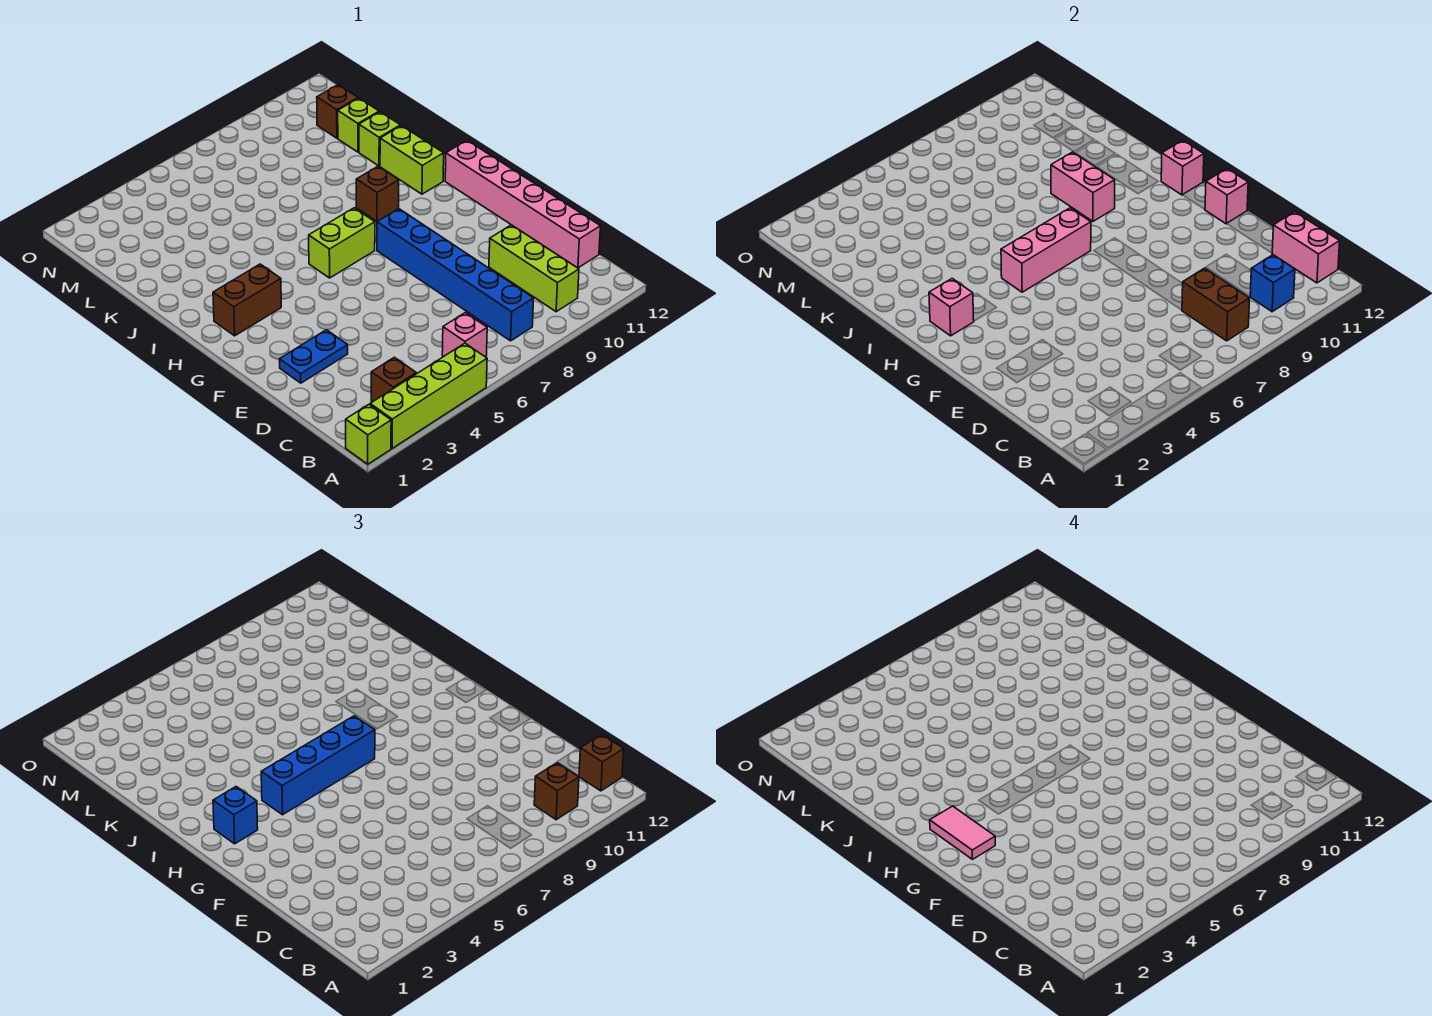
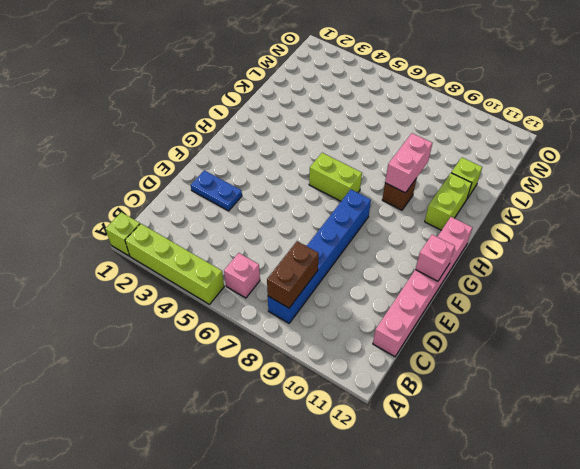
none -> brown 1x1 brick [371,357,416,402]
none -> lime 1x3 brick [489,225,579,312]
none -> brown 1x2 brick [213,264,281,336]

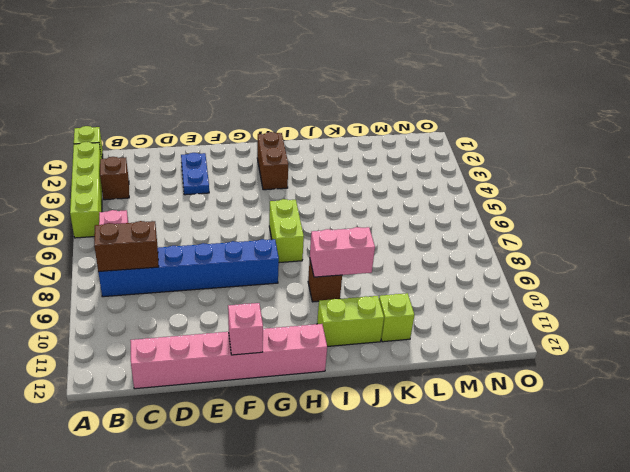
none -> lime 1x3 brick [489,225,579,312]
none -> lime 1x1 brick [338,98,379,152]
none -> brown 1x1 brick [317,85,358,138]

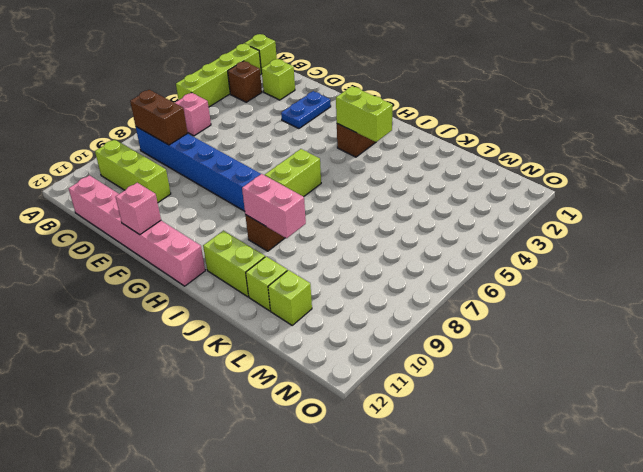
lime 1x1 brick [261,59,295,100] -> none
lime 1x2 brick [336,86,392,142] -> none
none -> brown 1x1 brick [317,85,358,138]
none -> blue 1x1 brick [1250,255,1295,312]
none -> pink 1x2 brick [1272,212,1340,283]

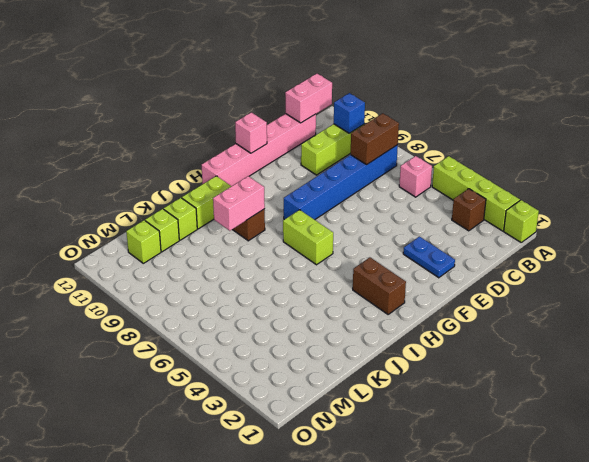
lime 1x1 brick [126,220,161,263] -> brown 1x1 brick [317,85,358,138]
none -> pink 1x1 brick [929,279,974,336]
none -> pink 1x3 brick [1001,208,1091,292]
none -> pink 1x1 brick [1161,141,1204,195]

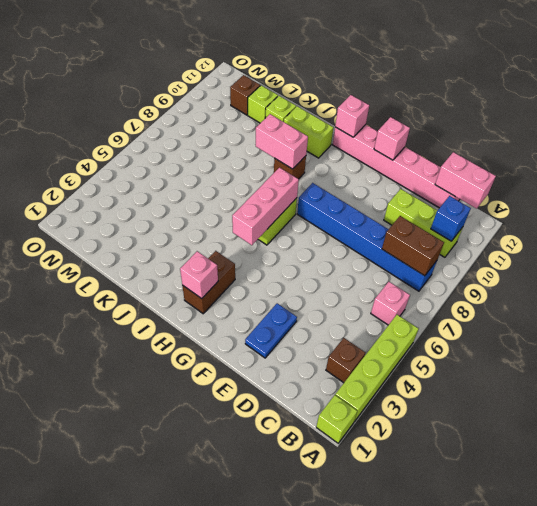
none -> brown 1x1 brick [534,763,579,820]
none -> brown 1x1 brick [579,735,624,791]
none -> blue 1x1 brick [213,787,258,844]

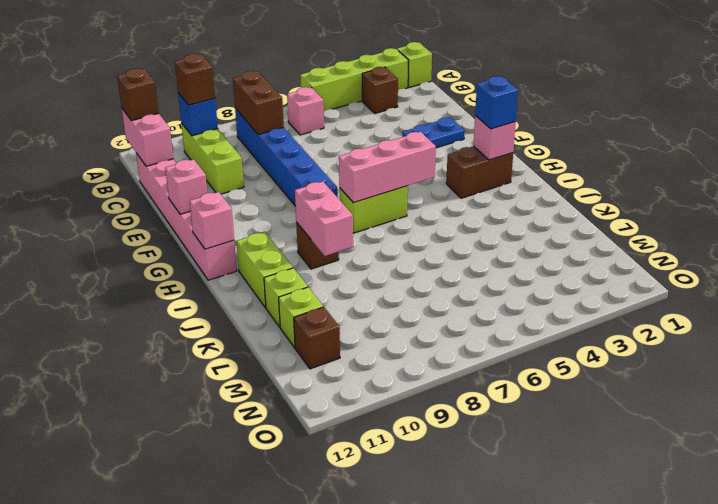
none -> blue 1x4 brick [261,716,375,815]
none -> pink 1x2 tile [930,806,995,859]

